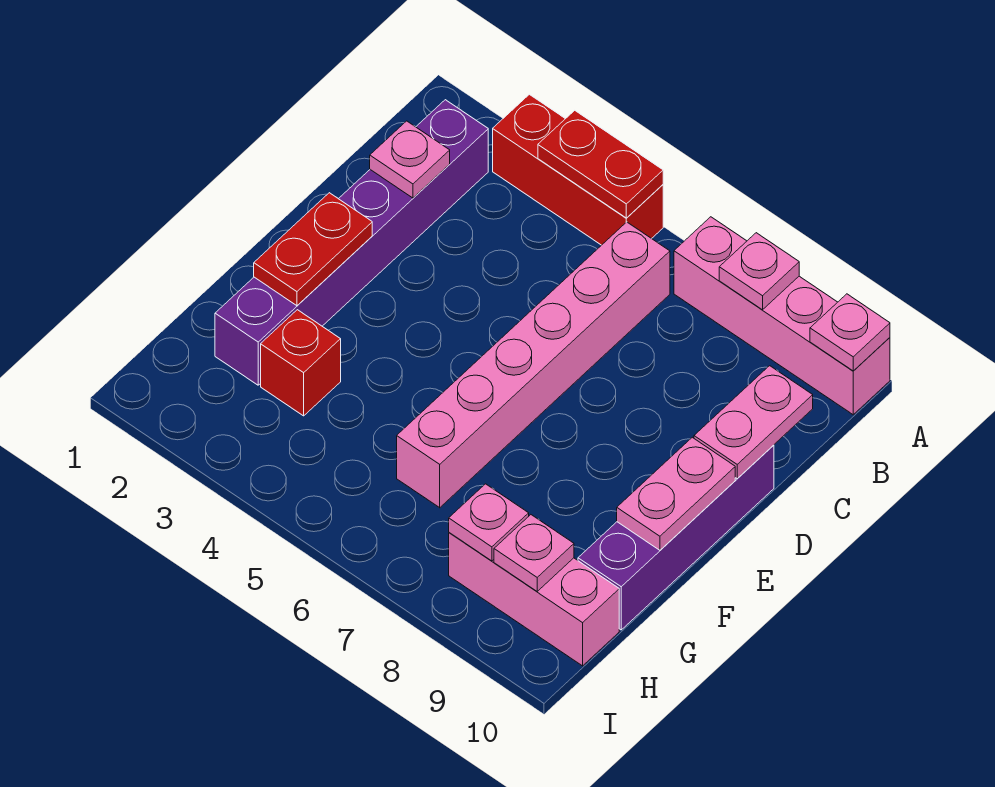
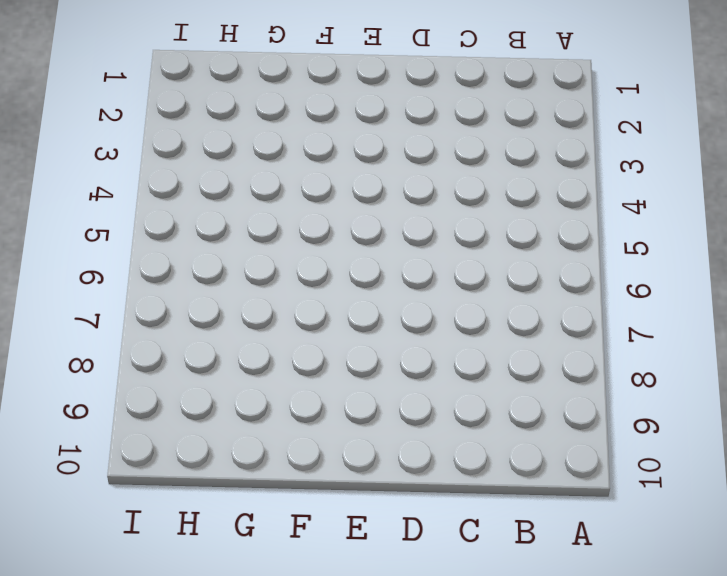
none -> red 1x3 brick [493,94,663,245]
none -> pink 1x4 brick [674,217,890,415]
none -> purple 1x6 brick [215,100,488,385]

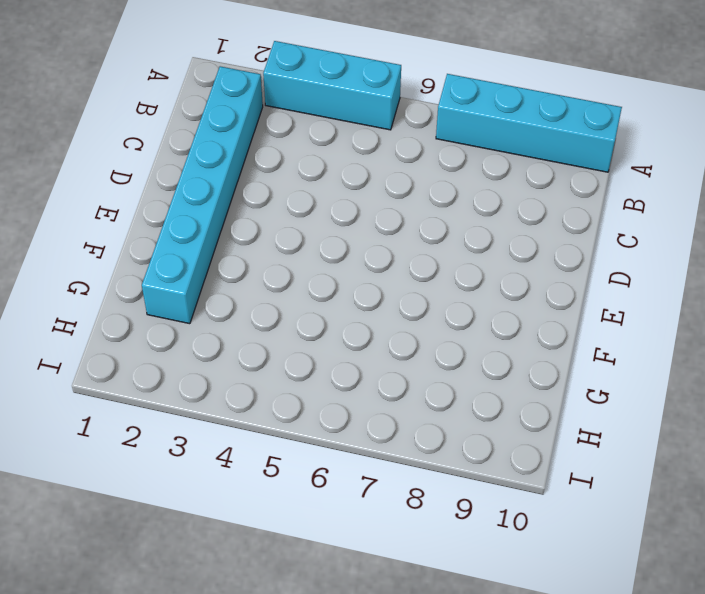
cyan 1x3 brick [263,41,401,130] -> red 1x3 brick [493,94,663,245]
cyan 1x4 brick [436,74,622,172] -> pink 1x4 brick [674,217,890,415]
cyan 1x6 brick [142,66,263,324] -> purple 1x6 brick [215,100,488,385]
none -> pink 1x6 brick [397,222,670,508]
none -> purple 1x4 brick [578,445,774,630]
none -> red 1x1 brick [261,310,341,416]

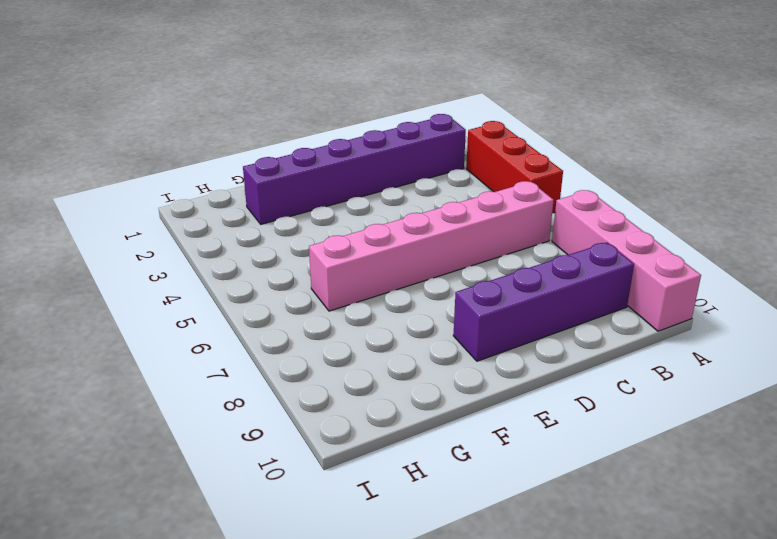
purple 1x4 brick [453,242,634,361] -> purple 1x4 brick moved to [578,445,774,630]
none -> red 1x1 brick [261,310,341,416]
none -> pink 1x3 brick [449,533,619,666]
none -> red 1x2 plate [538,110,663,218]

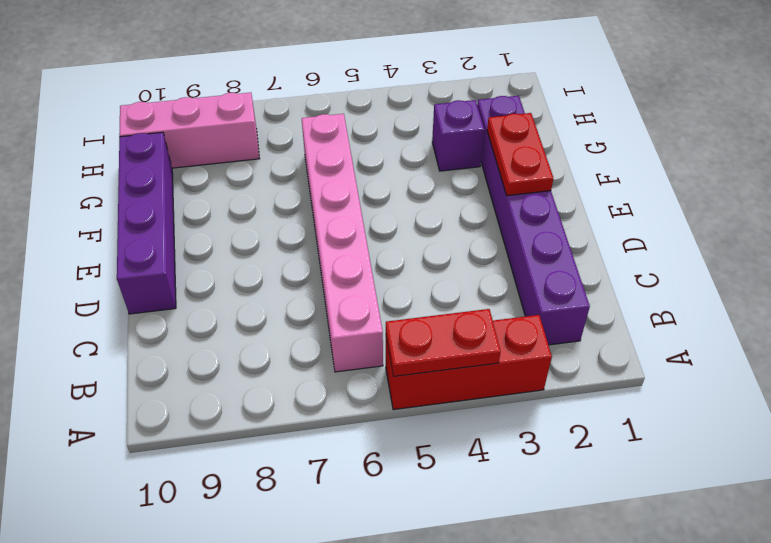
purple 1x1 brick [432,100,484,171] -> red 1x1 brick [261,310,341,416]
none -> pink 1x4 brick [674,217,890,415]
none -> pink 1x1 plate [719,233,799,310]
none -> pink 1x1 plate [810,294,890,371]

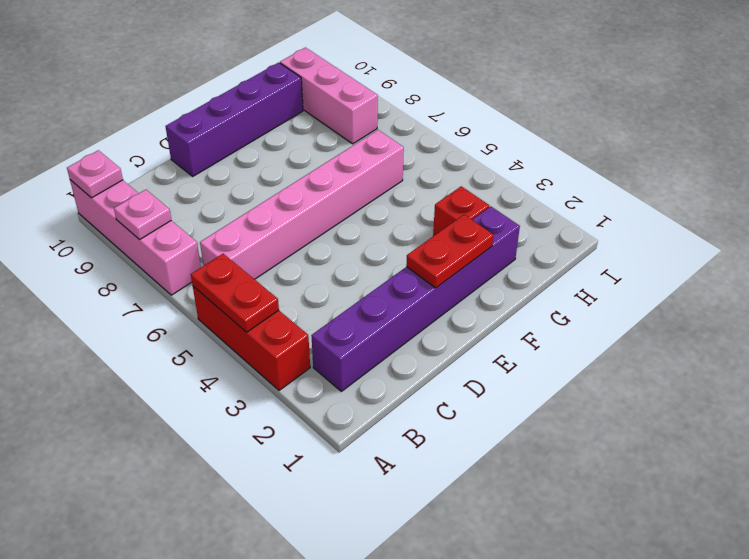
none -> pink 1x1 plate [370,121,450,198]
none -> pink 1x2 plate [694,366,813,479]
none -> pink 1x2 plate [617,437,735,550]

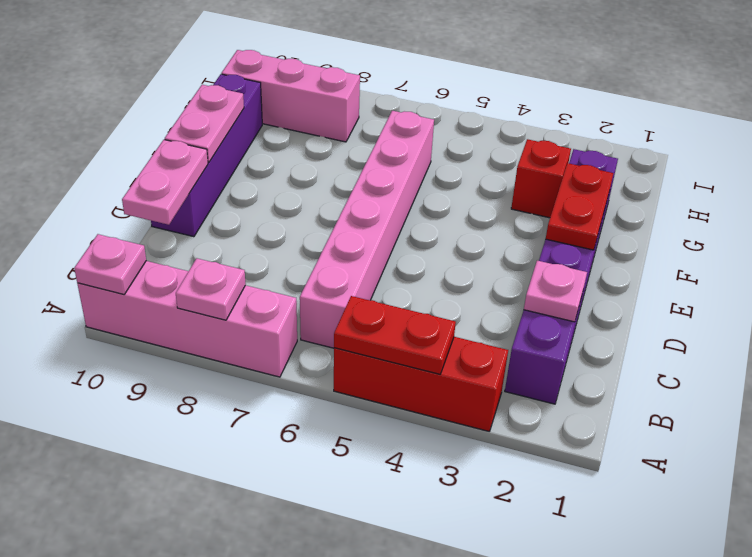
none -> pink 1x1 plate [449,484,529,561]
none -> pink 1x1 plate [494,515,574,591]

